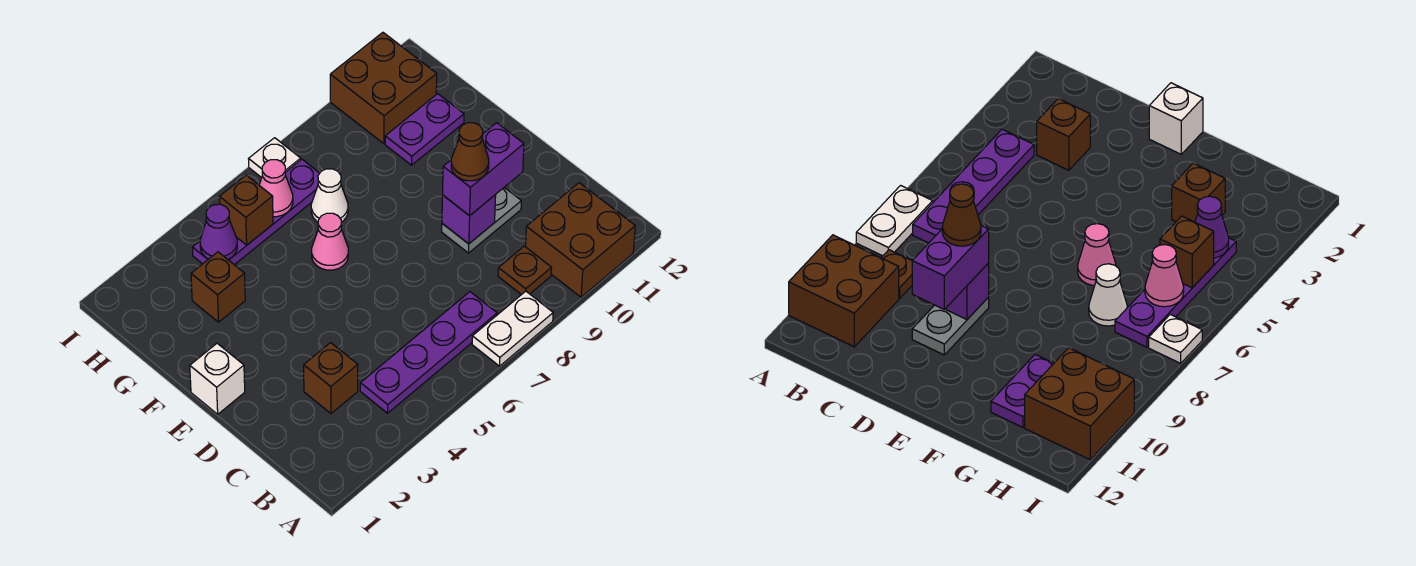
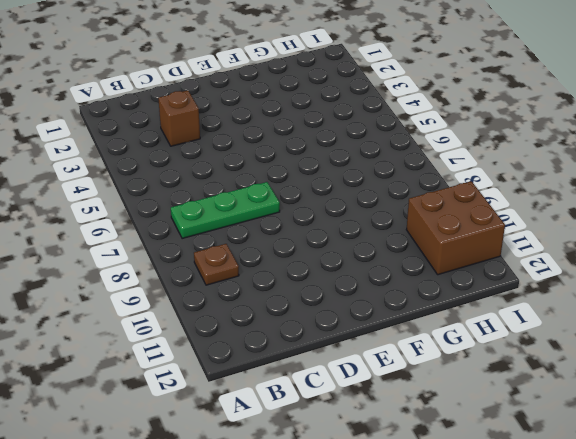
green 1x3 plate [171,182,280,239] -> purple 1x4 plate [360,292,497,413]
none -> white 1x2 plate [472,291,553,366]
none -> brown 2x2 brick [526,183,635,297]
none -> grey 1x2 plate [442,187,521,253]

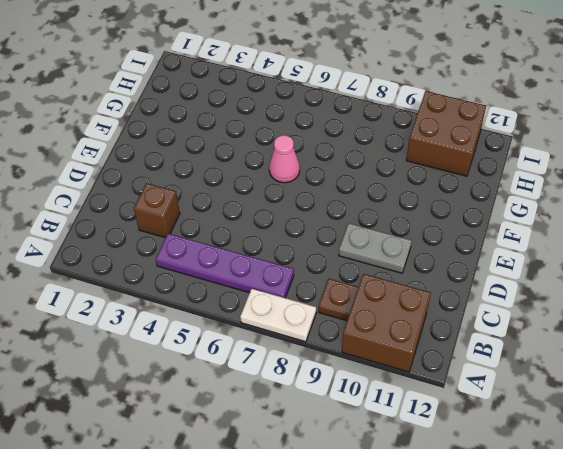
none -> white 1x1 brick [190,343,245,414]
none -> brown 1x1 brick [191,252,245,322]
none -> white 1x1 cone [311,169,348,222]

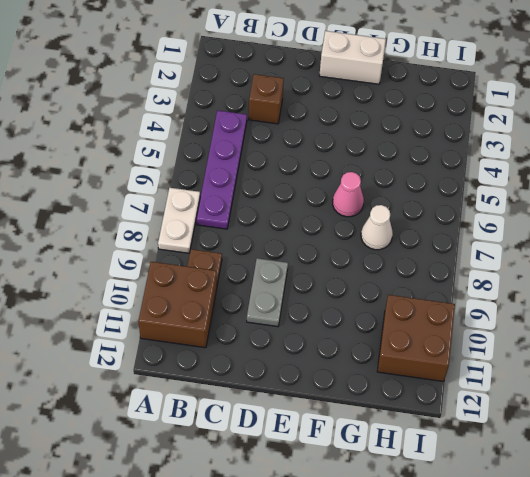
white 1x2 brick [319,31,386,84] -> white 1x1 brick [190,343,245,414]
none -> brown 1x1 brick [191,252,245,322]
none -> purple 1x2 plate [385,94,464,165]
none -> purple 1x4 plate [192,160,320,265]

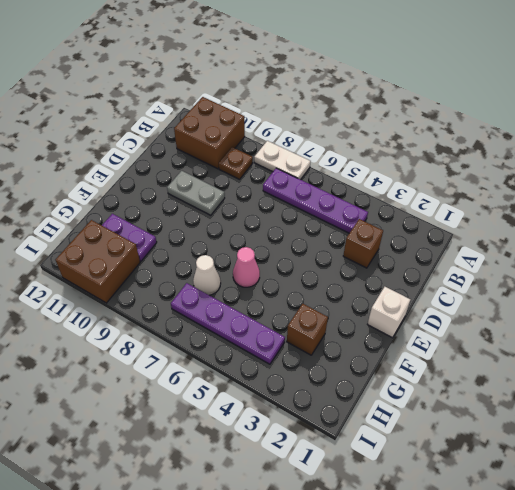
none -> white 1x1 plate [249,138,301,178]
none -> purple 1x1 brick [442,195,496,244]
none -> purple 1x1 cone [200,204,237,259]

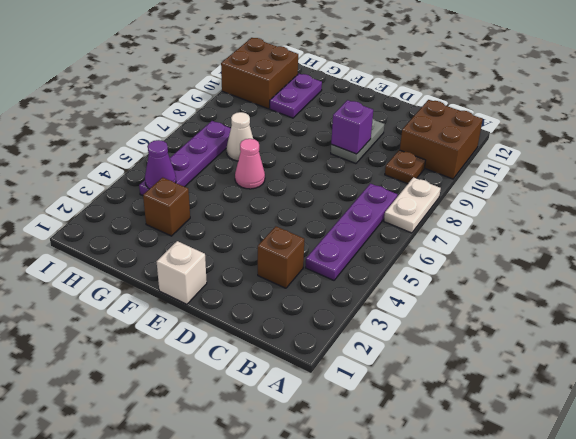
none -> white 1x1 plate [249,138,301,178]
none -> brown 1x1 brick [219,175,273,245]
none -> pink 1x1 cone [259,160,293,217]

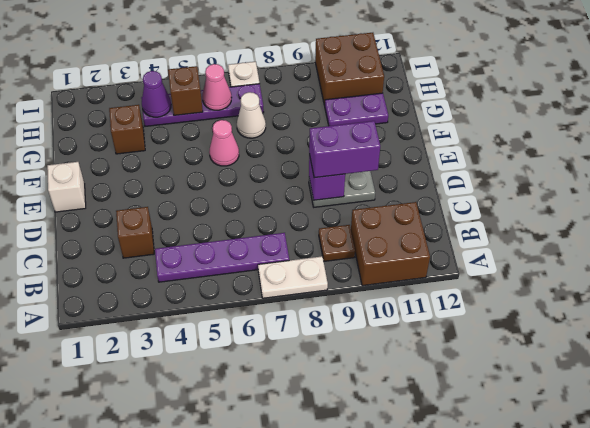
none -> brown 1x1 cone [451,123,489,181]

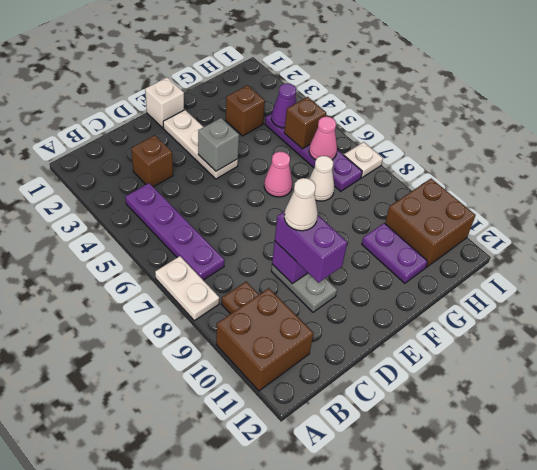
white 1x1 cone [284,178,318,231] -> brown 1x1 cone [451,123,489,181]
white 1x3 plate [163,110,238,179] -> none
grey 1x1 brick [198,118,239,171] -> none

